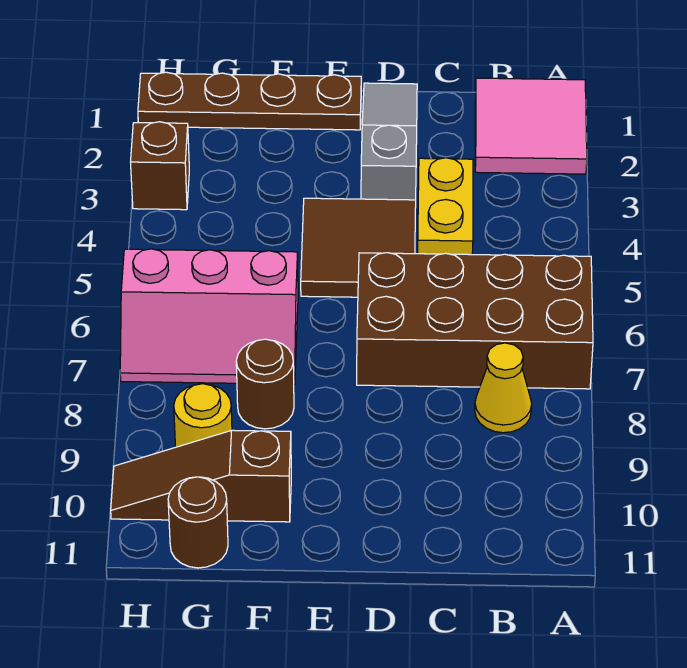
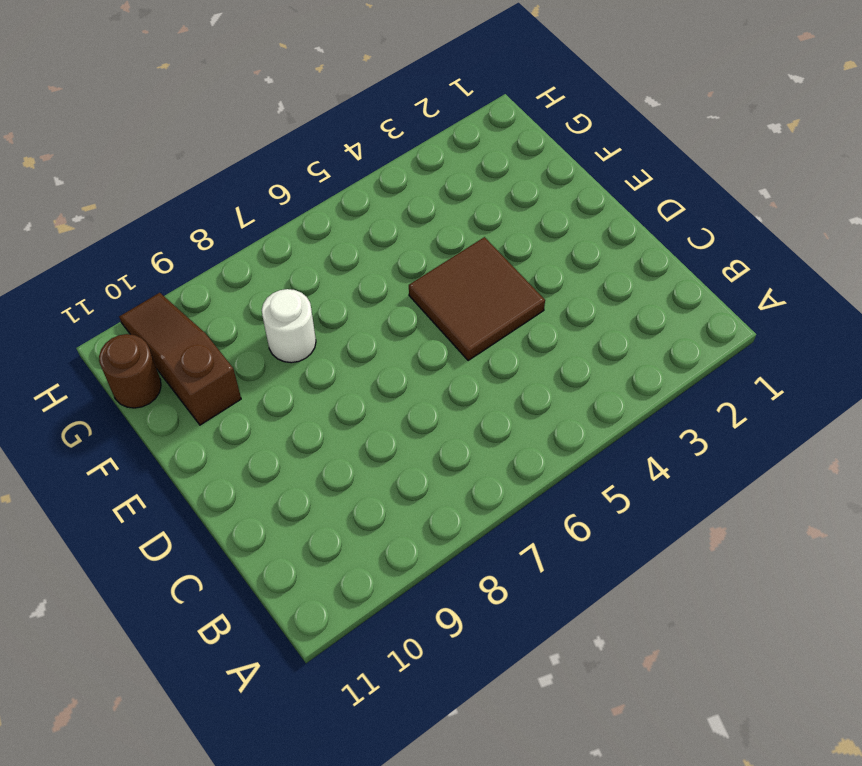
white 1x1 round brick [262,289,316,363] -> brown 1x1 round brick [236,339,294,429]
none -> pink 2x2 tile [475,78,587,174]
none -> brown 2x4 brick [357,253,593,389]
none -> yellow 1x1 cone [475,343,532,433]

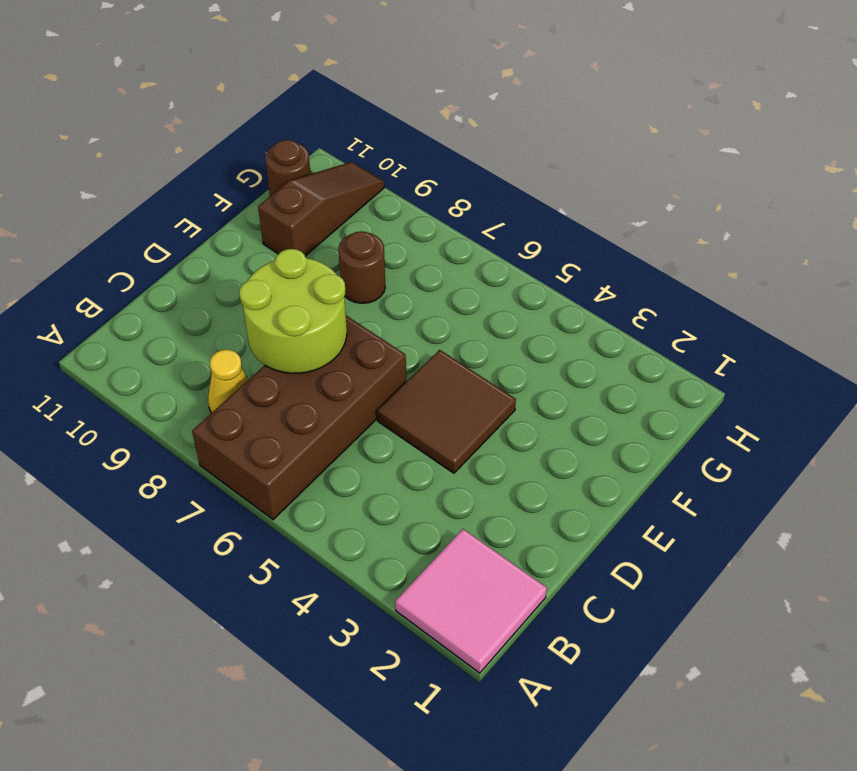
lime 2x2 round brick [239,249,347,373] -> none
none -> yellow 1x2 plate [418,158,473,255]
none -> grey 1x3 slope [361,83,417,200]
none -> brown 1x4 plate [138,72,361,130]

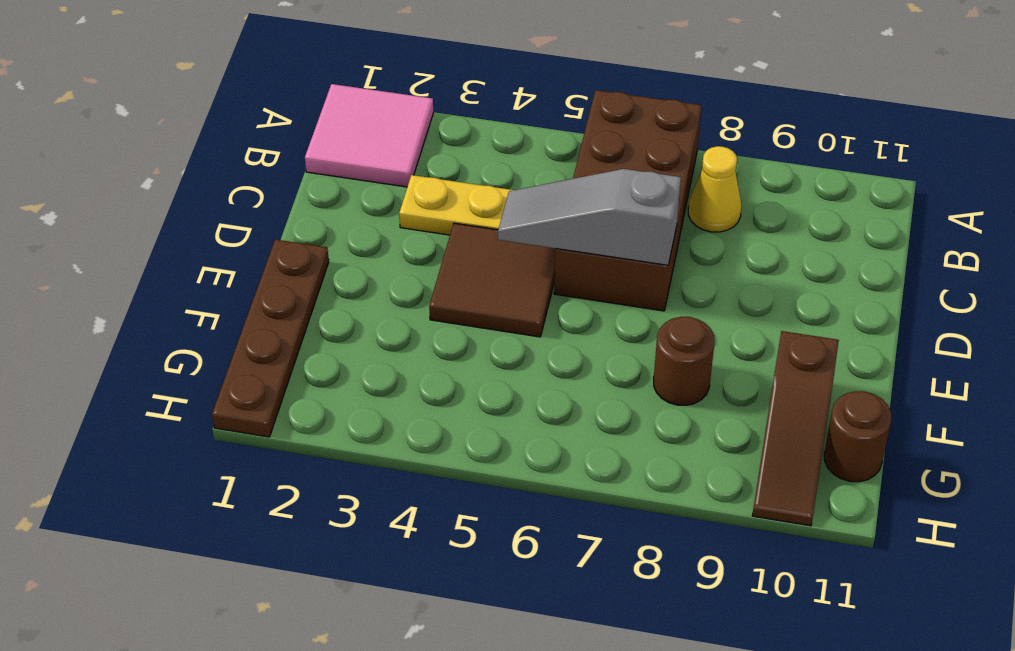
grey 1x3 slope [498,169,681,265] -> grey 1x3 slope moved to [361,83,417,200]
none -> pink 2x3 slope [120,249,298,384]
none -> yellow 1x1 round brick [174,384,232,447]
none -> brown 1x1 brick [131,122,189,210]

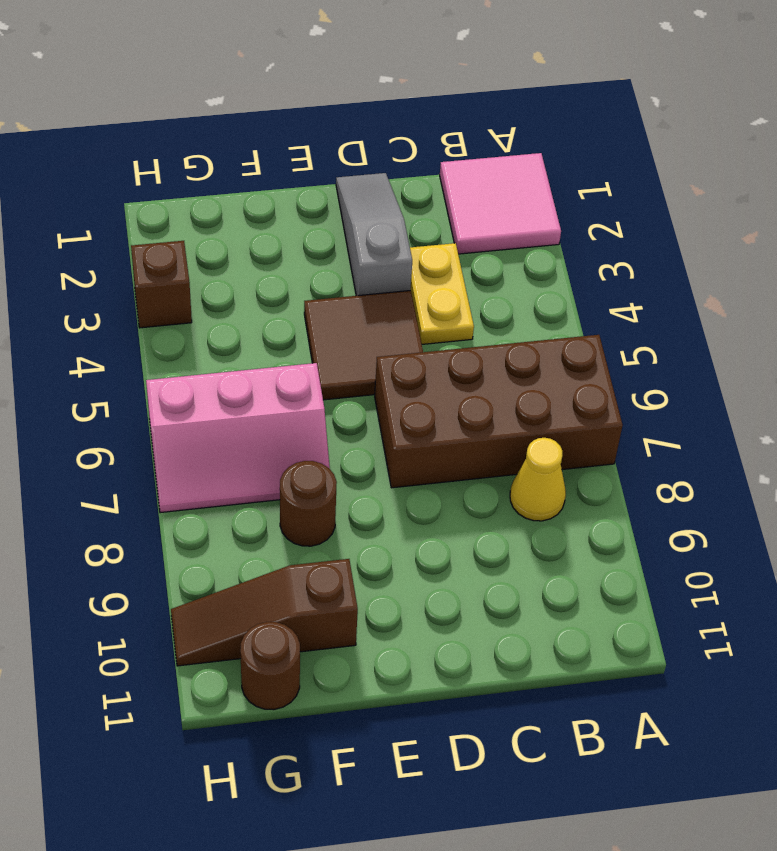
none -> brown 1x4 plate [138,72,361,130]
none -> yellow 1x1 round brick [174,384,232,447]

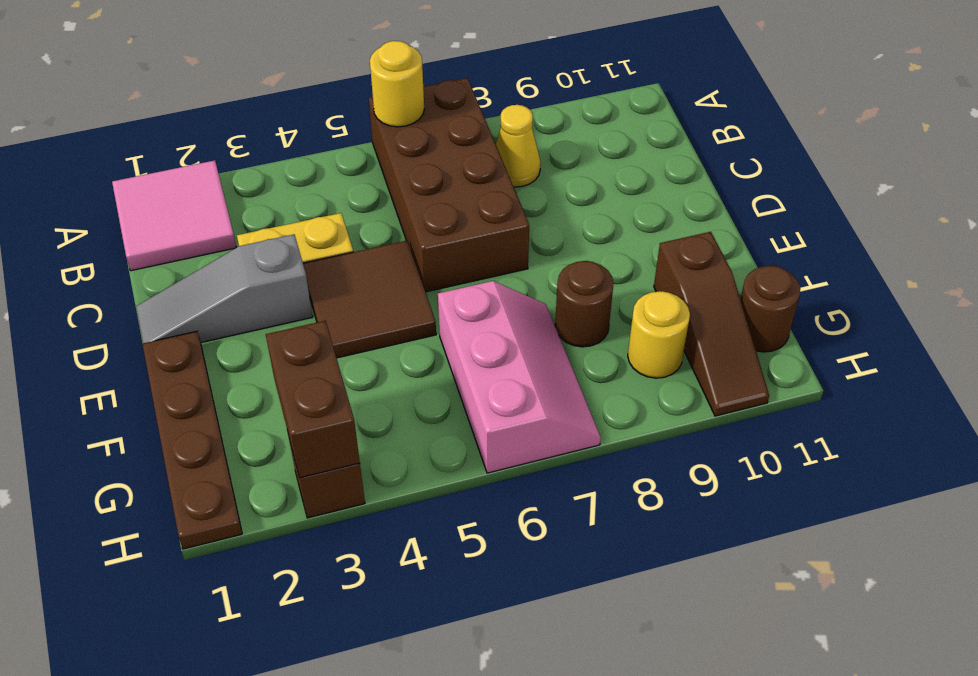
yellow 1x1 round brick [370,41,424,127] -> none
brown 1x2 brick [266,321,360,478] -> none

